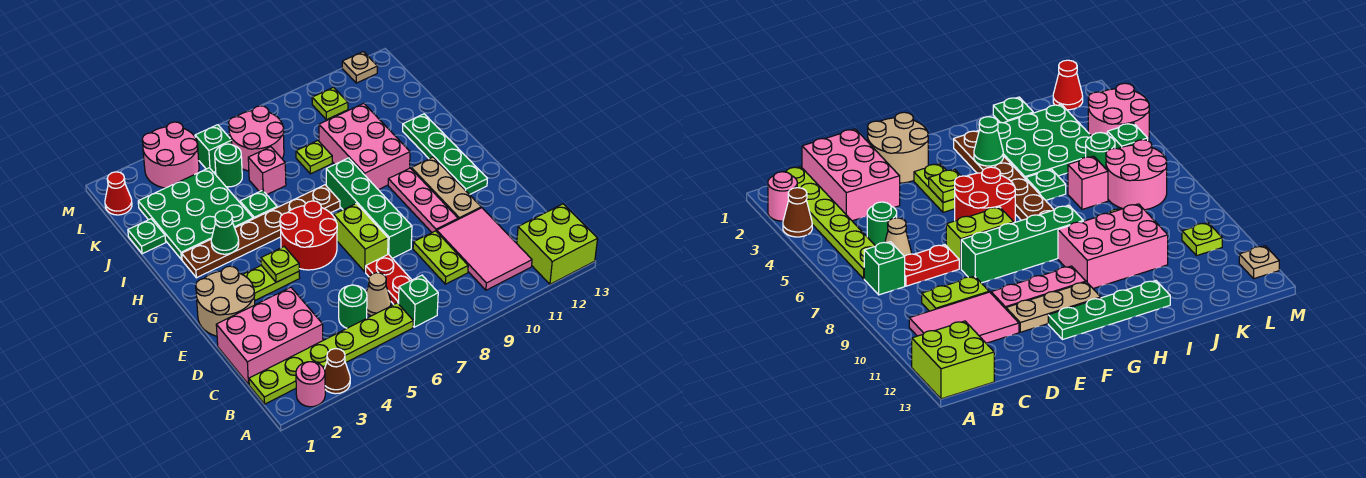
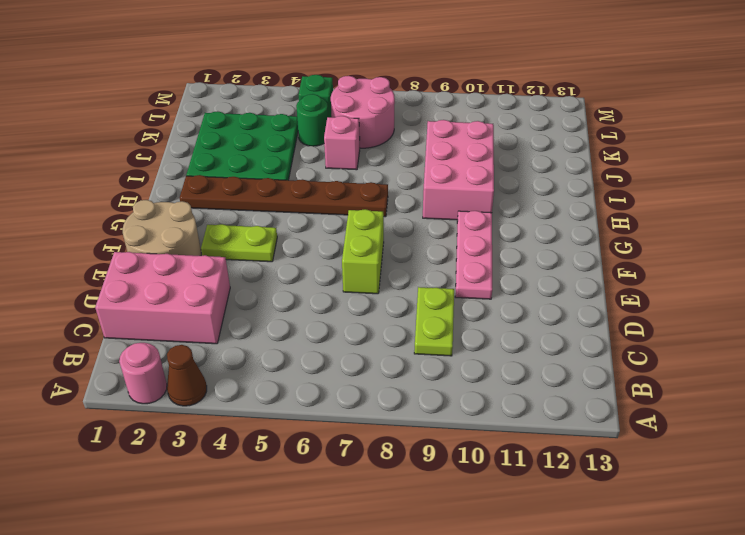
none -> lime 2x2 brick [517,204,598,284]
none -> lime 1x6 plate [249,303,413,404]
none -> green 1x1 brick [399,275,438,327]
none -> pink 2x3 tile [437,208,532,290]

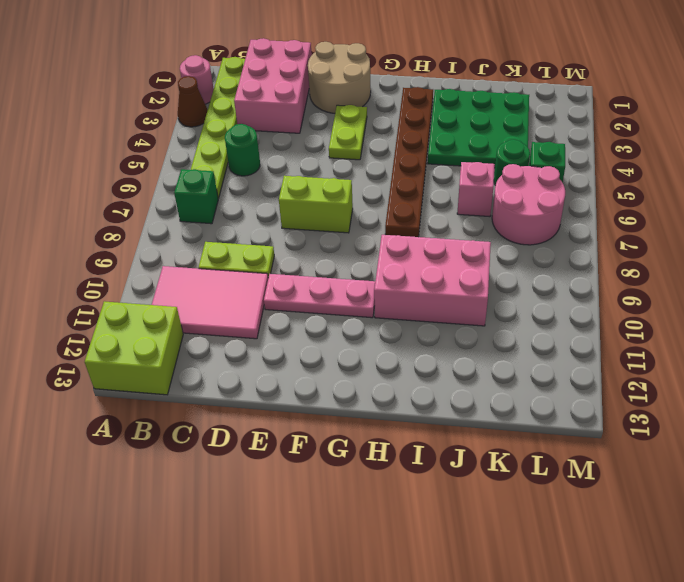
none -> tan 1x1 cone [366,273,391,316]
none -> red 1x2 plate [366,254,411,304]
none -> green 1x4 brick [326,158,412,258]
none -> tan 1x3 plate [411,157,481,219]

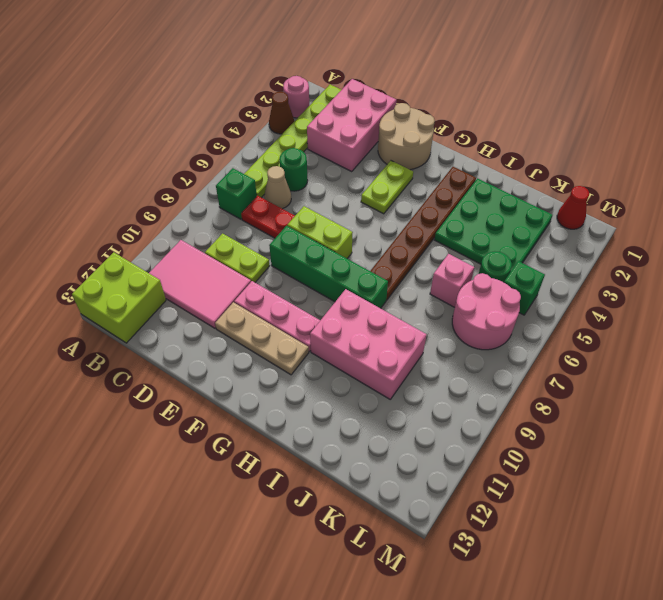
none -> red 2x2 round brick [280,201,337,270]
none -> green 1x4 plate [403,114,487,195]
none -> green 1x1 plate [240,190,277,219]
none -> green 1x1 plate [128,219,166,254]

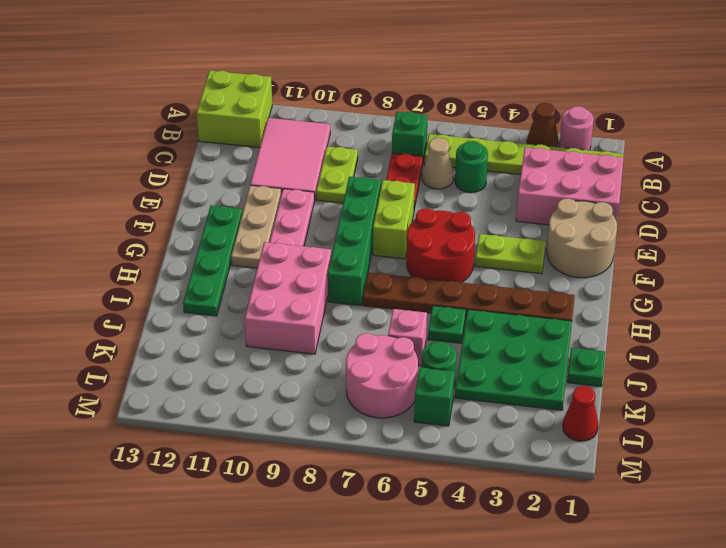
none -> lime 1x1 plate [296,141,332,174]
none -> pink 2x2 round brick [142,122,199,188]
none -> lime 1x1 plate [312,87,348,120]
none -> tan 1x1 plate [342,52,378,83]

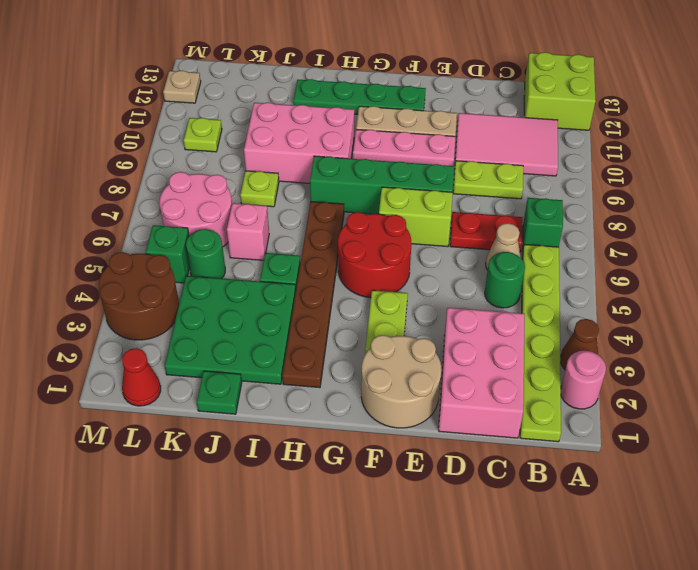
brown 2x2 round brick [99,252,179,340] -> pink 2x2 round brick [142,122,199,188]
none -> lime 1x1 plate [261,247,299,282]
none -> green 1x1 cone [211,210,239,254]

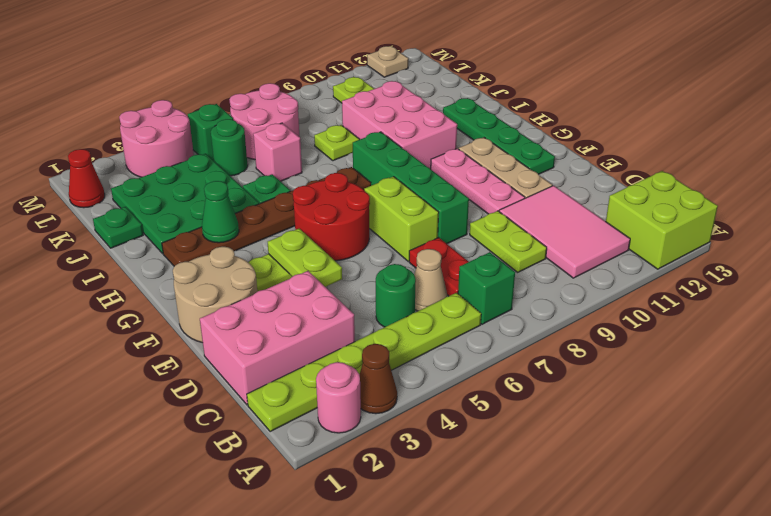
lime 1x2 plate [268,229,342,287] -> lime 1x1 plate [261,247,299,282]

